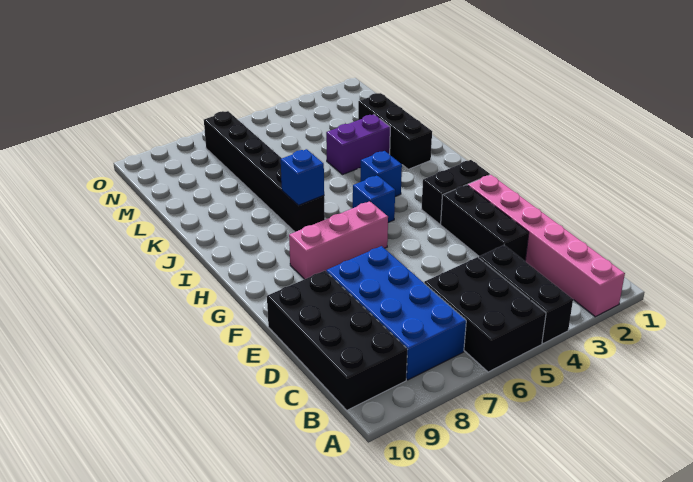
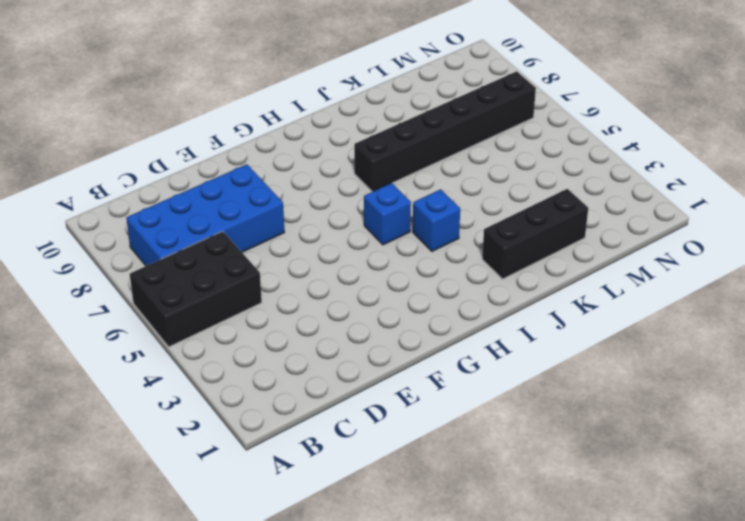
none -> pink 1x6 brick [467,175,625,317]
none -> black 1x3 brick [479,245,573,344]
none -> black 2x4 brick [267,271,408,410]

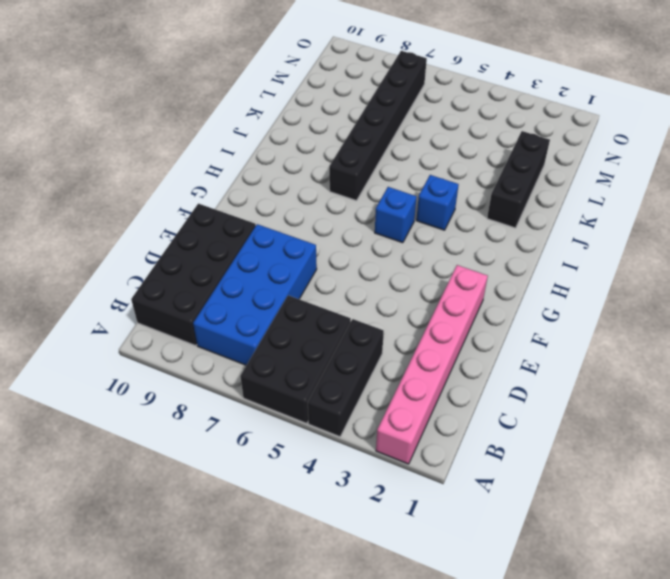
none -> black 1x3 brick [441,185,529,261]
none -> black 1x2 brick [421,160,490,224]
none -> pink 1x3 brick [289,201,388,279]

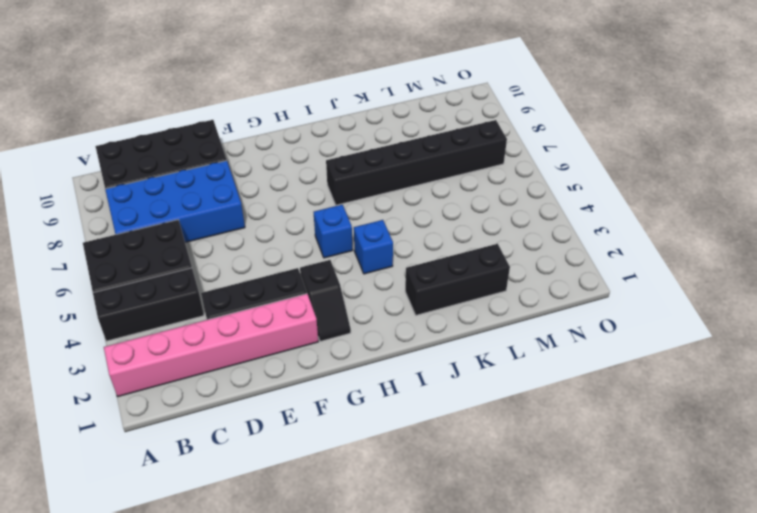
black 1x2 slope [300,260,351,341] -> black 1x2 brick [421,160,490,224]
none -> pink 1x3 brick [289,201,388,279]
none -> purple 1x2 brick [326,115,390,174]
none -> blue 1x1 brick [281,149,324,205]

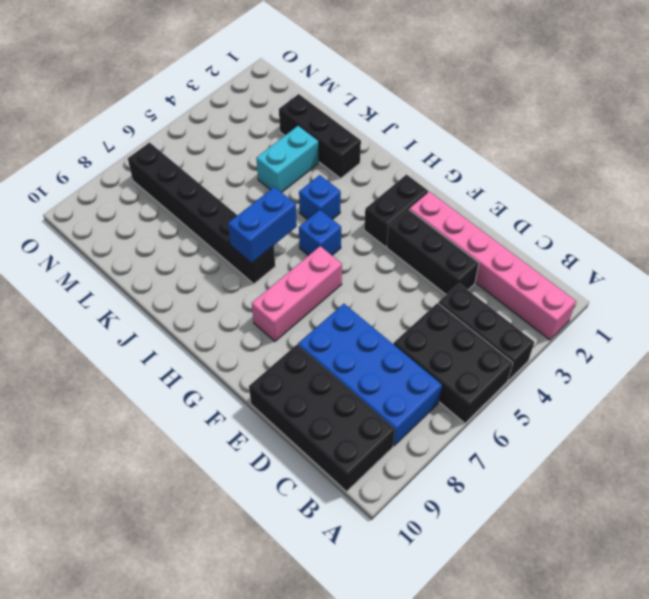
blue 1x2 brick [228,187,297,263] -> blue 1x1 brick [281,149,324,205]
cyan 1x2 brick [256,126,319,192] -> purple 1x2 brick [326,115,390,174]

